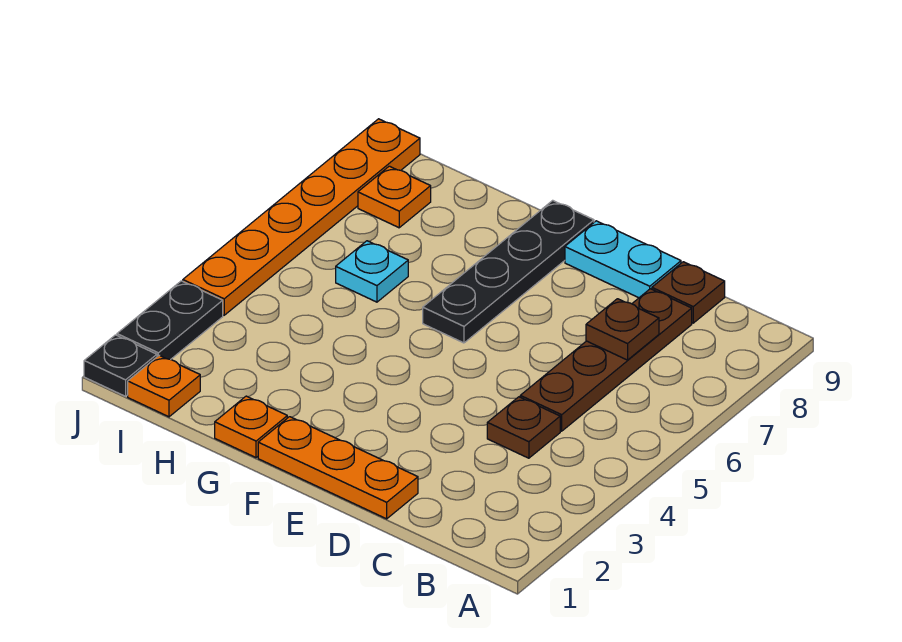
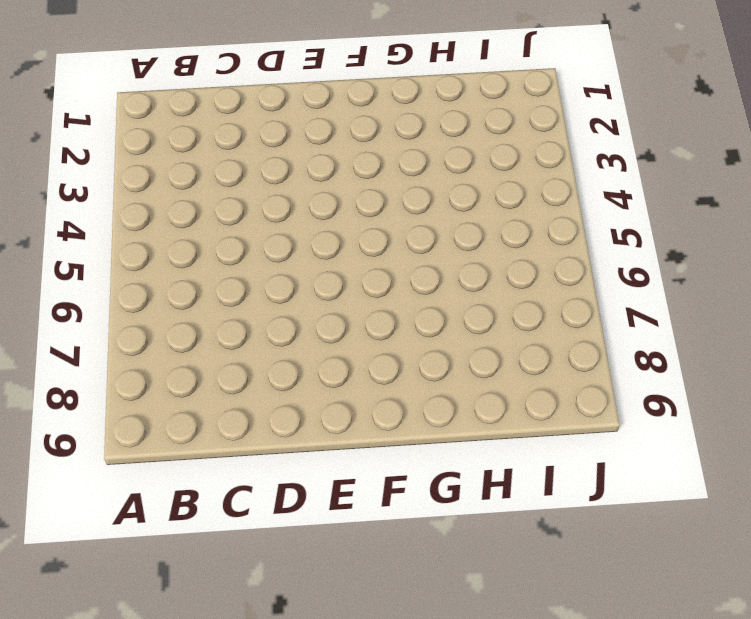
none -> brown 1x1 plate [487,397,560,458]
none -> brown 1x4 plate [520,289,692,431]
none -> brown 1x1 plate [652,262,725,323]

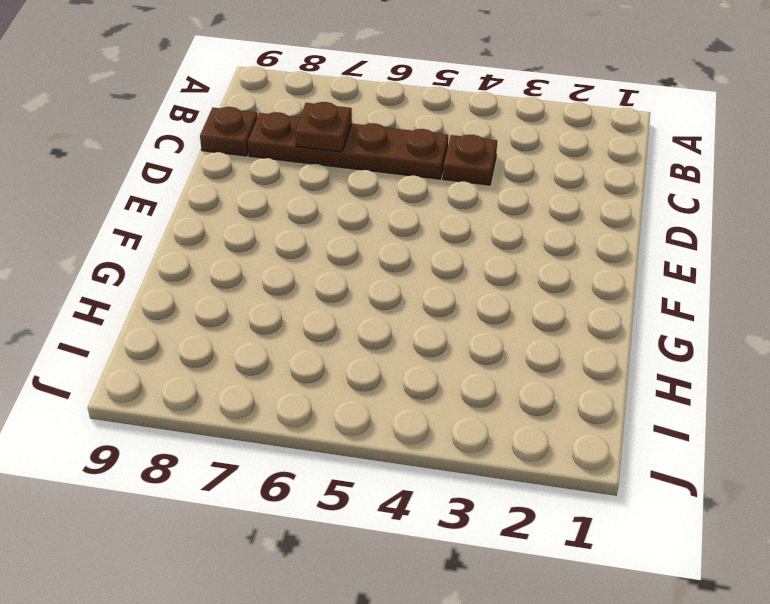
none -> orange 1x3 plate [258,417,418,519]
none -> cyan 1x2 plate [565,221,681,298]
none -> black 1x4 plate [423,200,594,343]

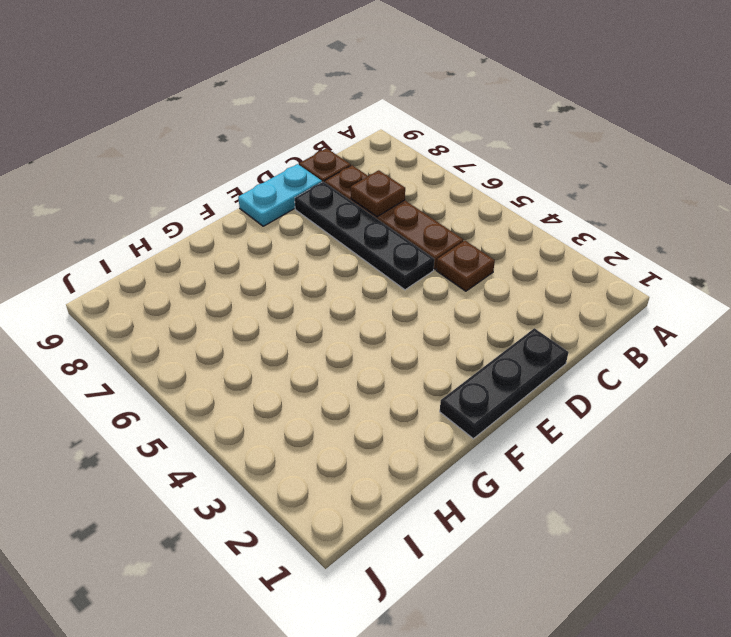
black 1x3 plate [440,328,569,439] -> orange 1x3 plate [258,417,418,519]
black 1x4 plate [295,182,434,290] -> black 1x4 plate moved to [423,200,594,343]
none -> orange 1x1 plate [215,396,287,458]
none -> cyan 1x1 plate [336,241,408,302]
none -> orange 1x1 plate [128,355,200,417]

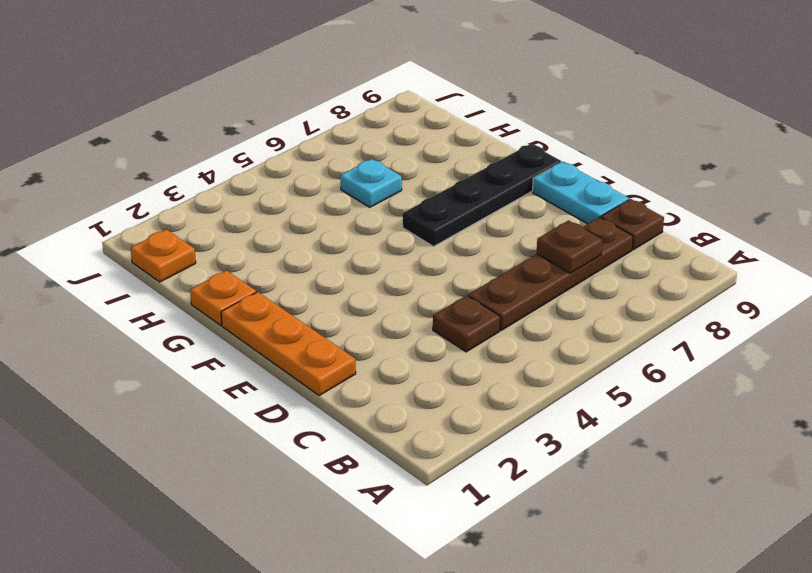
none -> orange 1x1 plate [358,166,431,228]
none -> black 1x1 plate [84,335,157,396]
none -> black 1x2 plate [117,281,223,360]

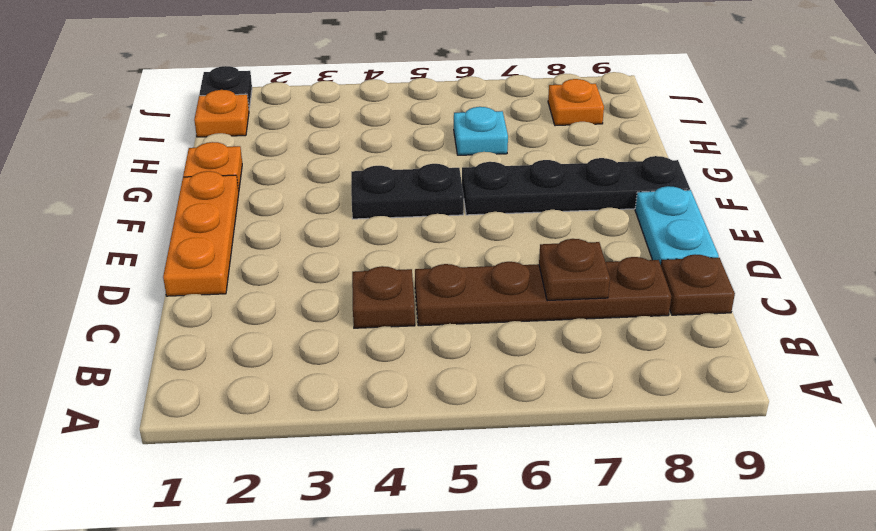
black 1x2 plate [351,164,464,219] -> black 1x2 plate moved to [117,281,223,360]
none -> orange 1x6 plate [183,119,420,315]

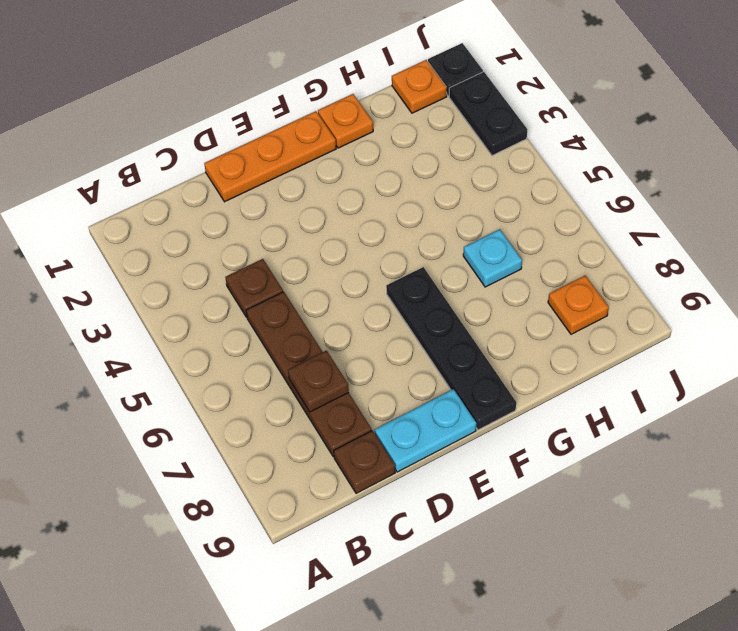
none -> orange 1x6 plate [183,119,420,315]

